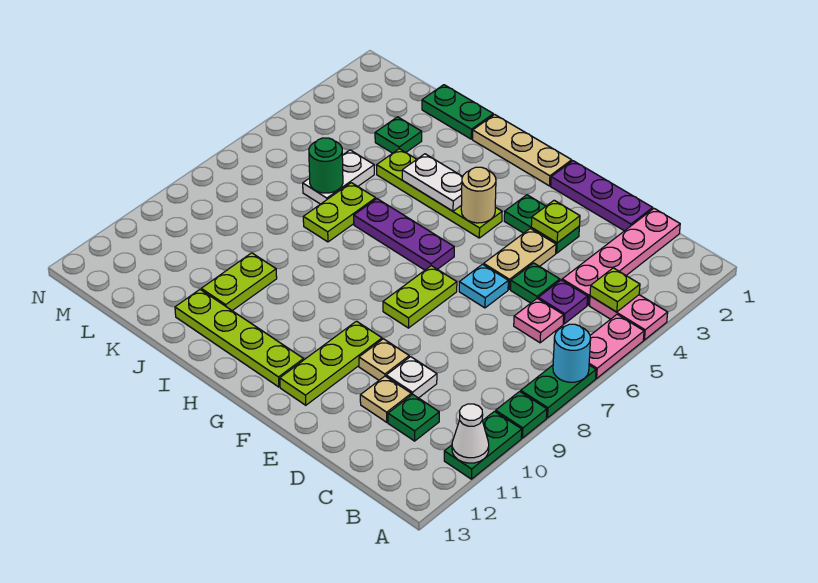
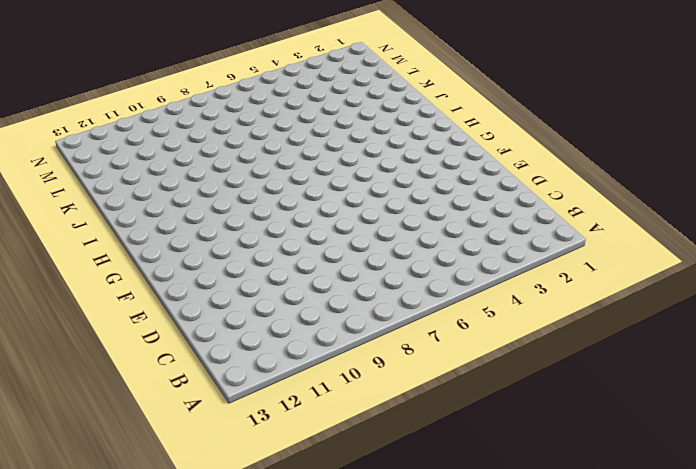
none -> pink 1x2 plate [590,295,668,340]
none -> pink 1x2 plate [589,314,644,378]
none -> green 1x2 plate [521,365,596,418]
none -> green 1x1 plate [496,391,547,438]

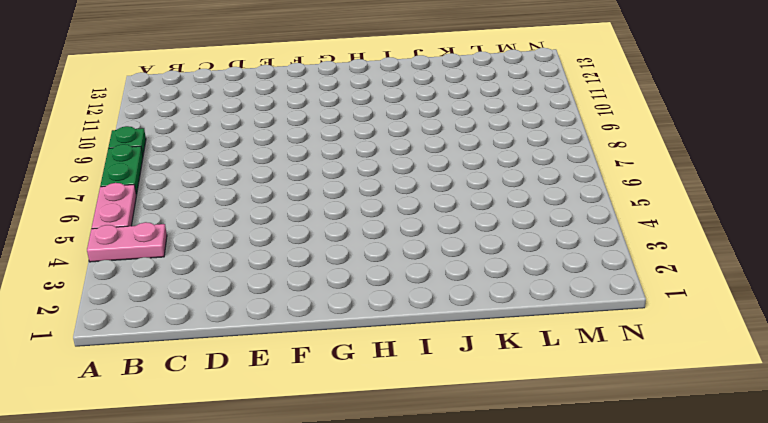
none -> green 1x2 plate [444,411,522,479]
none -> pink 1x4 plate [562,209,680,305]
none -> purple 1x1 plate [538,280,588,324]
none -> pink 1x1 plate [514,298,564,343]

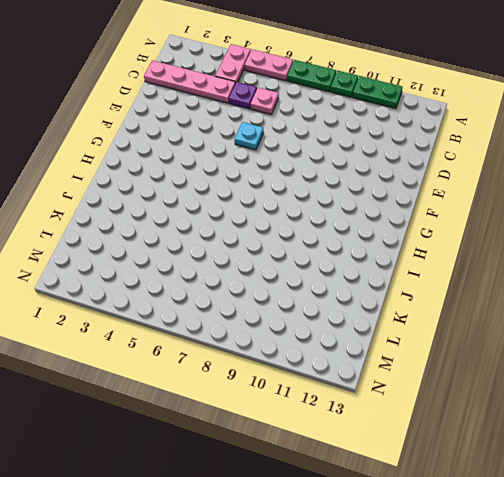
none -> green 1x1 plate [388,394,439,441]
none -> purple 1x3 plate [551,161,653,231]
none -> green 1x1 plate [511,263,560,303]
none -> white 1x1 plate [386,357,437,398]

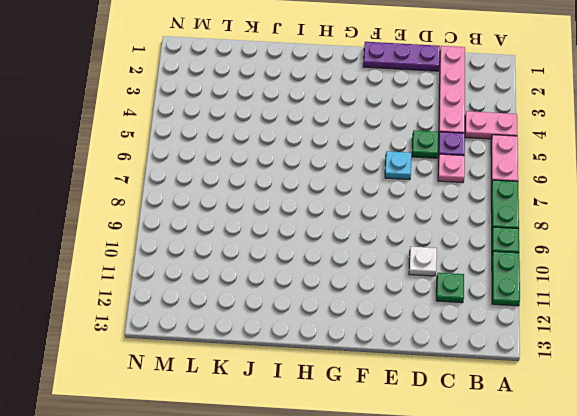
none -> tan 1x1 plate [360,376,411,422]
none -> green 1x2 plate [504,195,579,253]
none -> tan 1x2 plate [484,229,556,289]
none -> tan 1x1 plate [359,339,409,380]

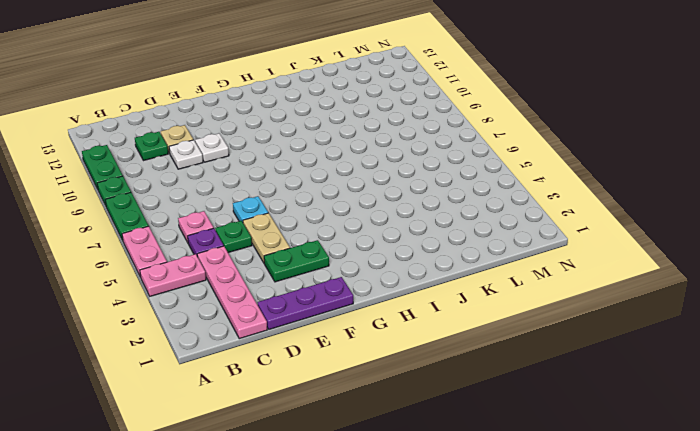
white 1x1 plate [195,133,229,162] -> tan 1x1 plate [359,339,409,380]
none -> lime 1x2 plate [383,266,457,328]
none -> lime 1x3 plate [280,321,382,405]
none -> tan 1x3 plate [473,115,572,186]
none -> lime 1x4 plate [377,149,502,238]

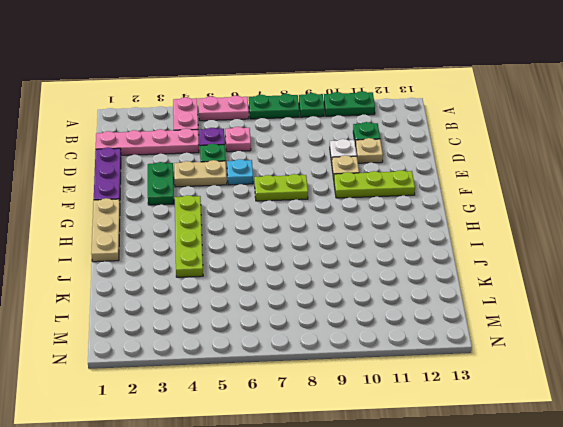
none -> purple 1x3 plate [354,199,454,270]
none -> lime 1x4 plate [175,290,304,387]
none -> green 1x2 plate [422,85,493,139]
none -> lime 1x2 plate [303,183,376,242]

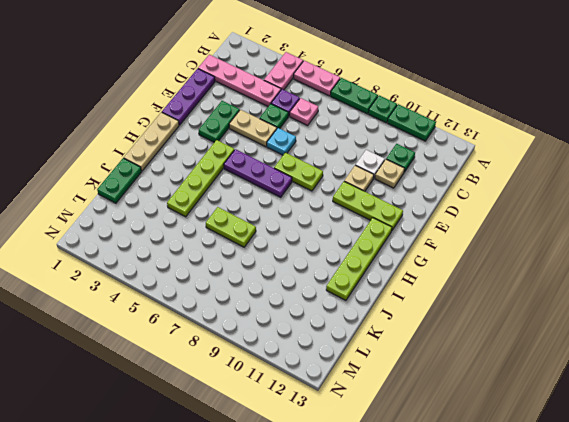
purple 1x3 plate [224,149,292,197] -> purple 1x3 plate turned to [354,199,454,270]
none -> lime 1x2 plate [201,253,277,311]
none -> green 1x1 plate [375,117,422,153]
none -> white 1x2 plate [303,150,374,204]
none -> cyan 1x1 round brick [553,324,591,382]

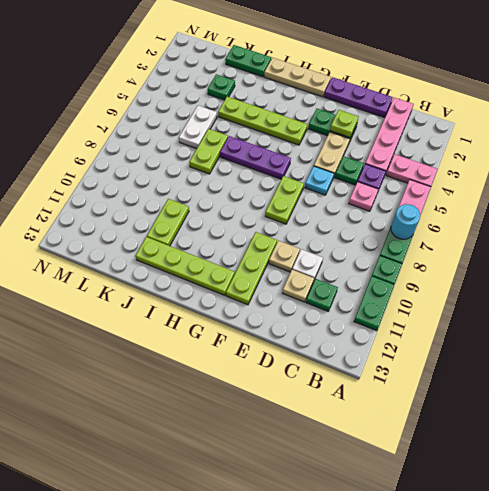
none -> white 1x1 cone [452,404,489,463]
none -> lime 1x1 plate [590,268,640,312]
none -> tan 1x1 round brick [461,167,496,223]
none -> white 1x2 plate [402,154,463,211]

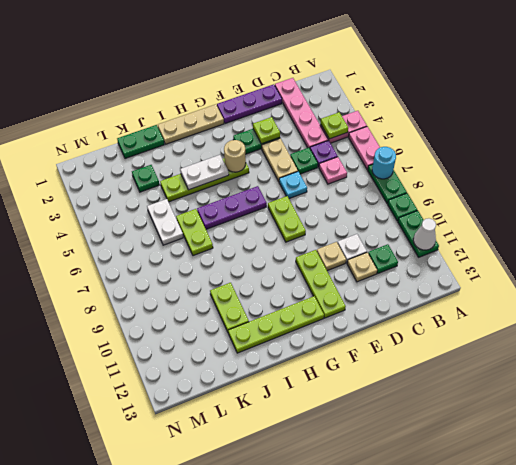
none -> green 1x1 round brick [309,138,343,193]

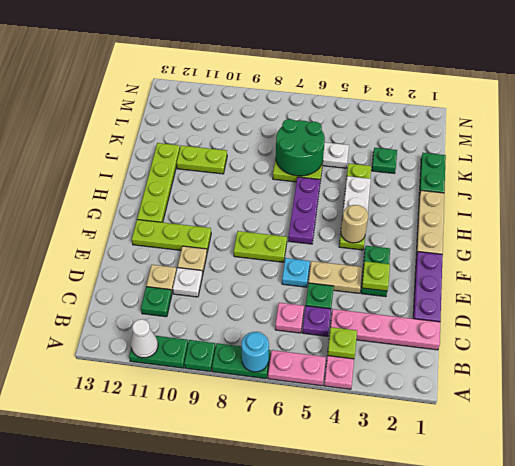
green 2x2 round brick [276,119,325,176] -> green 1x1 round brick [309,138,343,193]

